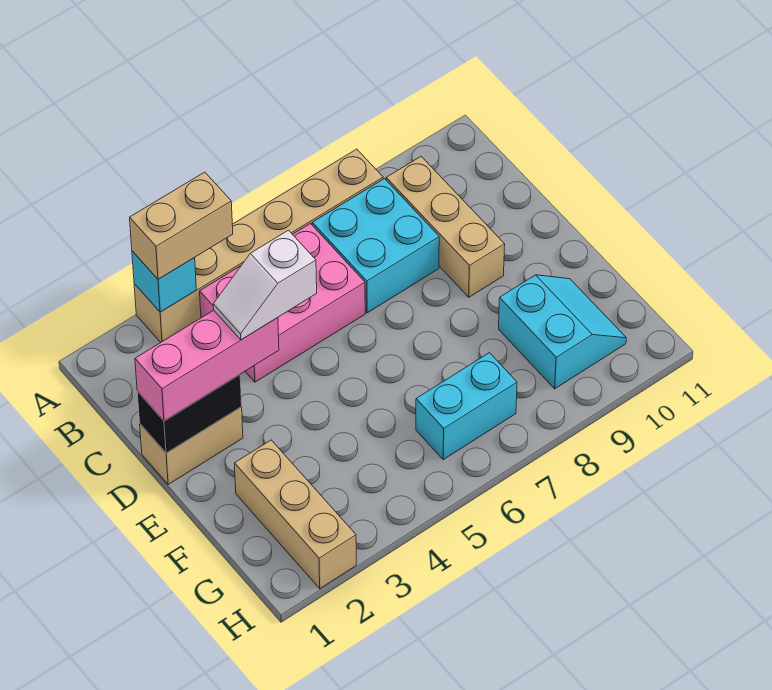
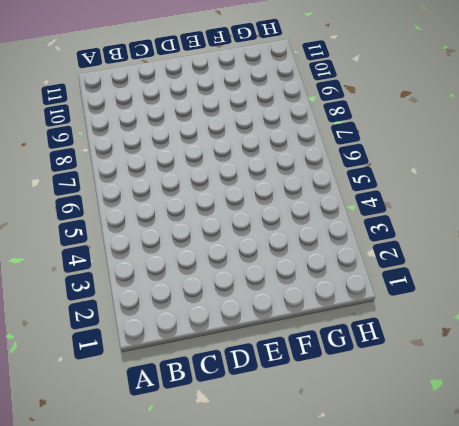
none -> tan 1x6 brick [134,149,383,342]
none -> pink 2x3 brick [200,224,365,382]
none -> cyan 2x2 brick [312,179,439,313]

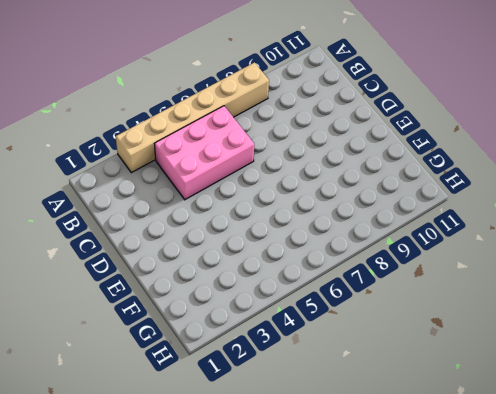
none -> cyan 2x2 brick [312,179,439,313]
none -> tan 1x3 brick [386,157,505,297]
none -> tan 1x2 brick [140,407,243,485]

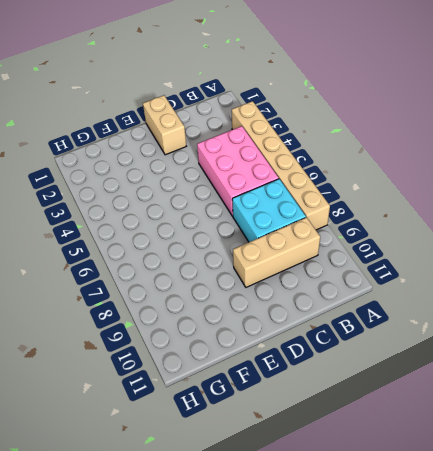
none -> tan 1x3 brick [235,440,356,589]
none -> cyan 2x2 slope [499,275,626,389]
none -> cyan 1x2 brick [416,353,517,460]

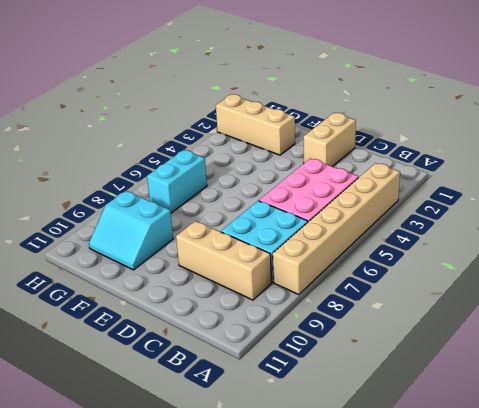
none -> cyan 1x1 brick [132,251,196,312]
none -> black 1x2 brick [137,375,242,453]
none -> tan 1x2 brick [130,172,233,279]

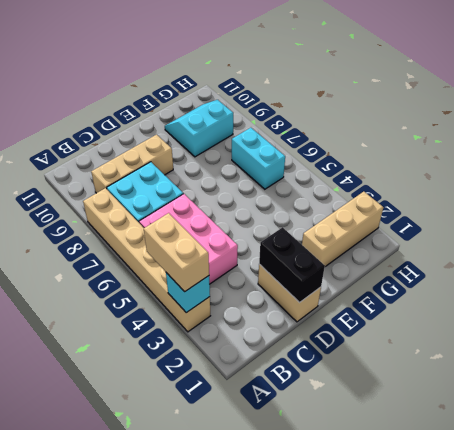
none -> pink 1x3 brick [135,310,279,421]
none -> white 1x2 slope [213,230,317,340]

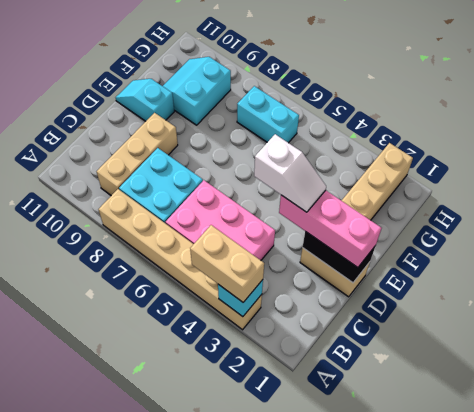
cyan 1x2 slope [116,79,174,121] -> none

